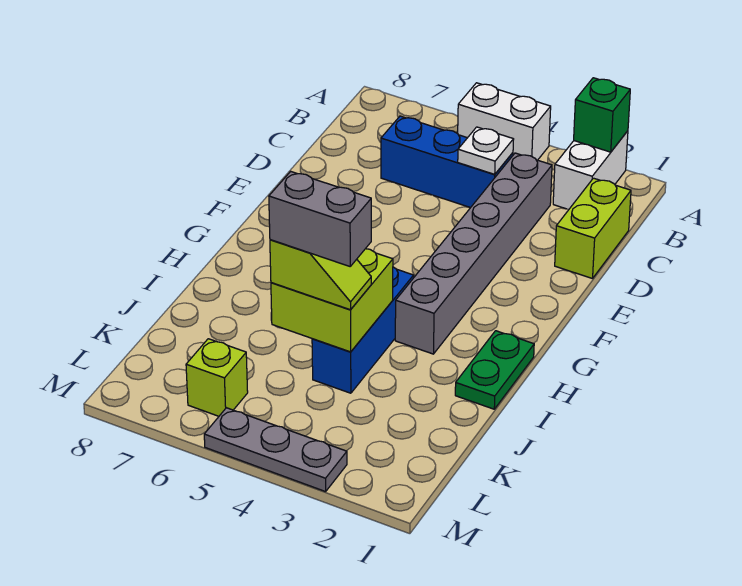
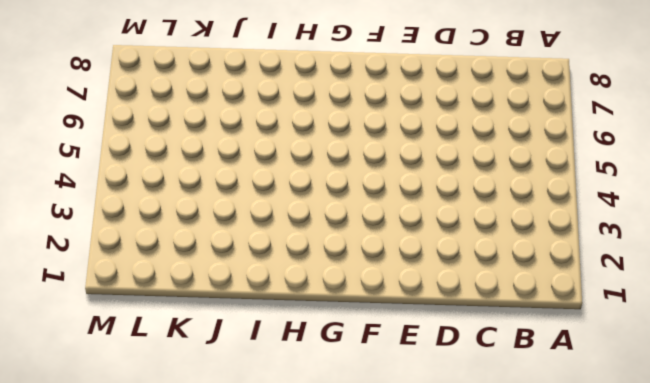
none -> white 1x2 brick [553,131,628,210]
none -> white 1x2 brick [458,83,551,160]
none -> lime 1x2 brick [555,178,631,279]

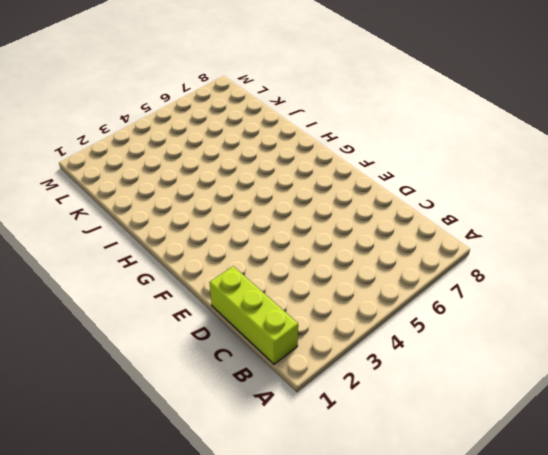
lime 1x3 brick [209,266,298,364] -> lime 1x2 brick [555,178,631,279]
none -> white 1x2 brick [553,131,628,210]
none -> white 1x2 brick [458,83,551,160]
none -> grey 1x6 brick [395,153,552,354]

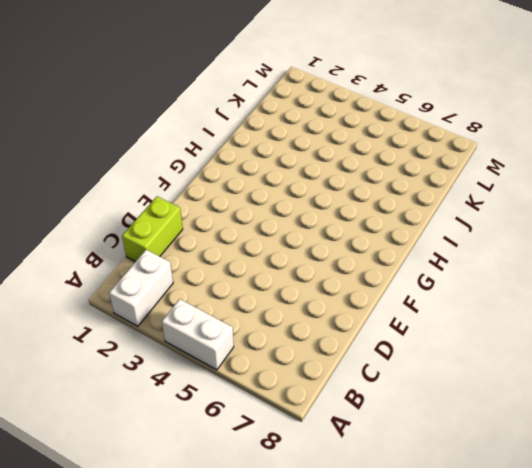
none -> grey 1x6 brick [395,153,552,354]
none -> blue 1x3 brick [381,116,513,208]
none -> green 1x2 plate [455,331,534,409]

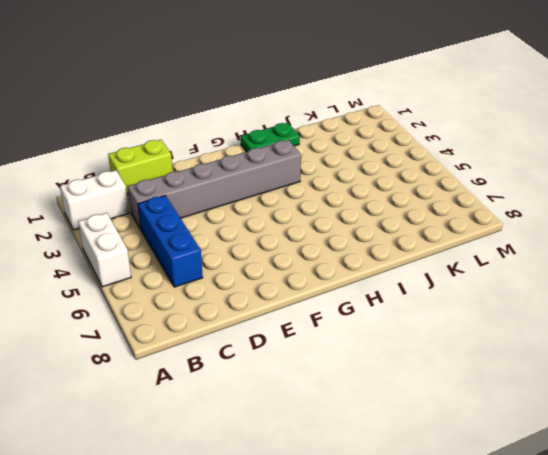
none -> blue 1x3 brick [312,267,414,393]
none -> lime 1x1 brick [186,339,248,416]
none -> grey 1x3 plate [204,408,347,492]

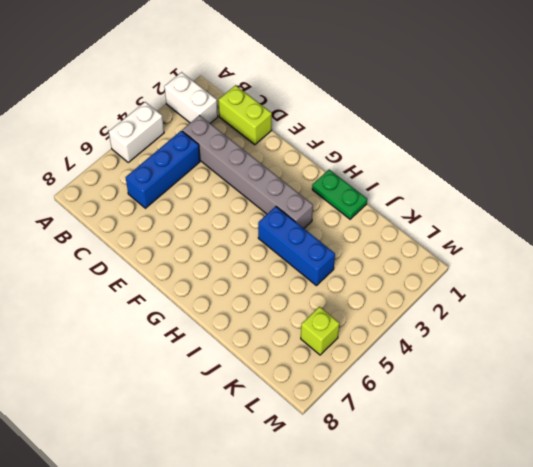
none -> grey 1x3 plate [204,408,347,492]
none -> green 1x1 brick [574,78,630,152]
none -> white 1x1 plate [458,127,514,174]

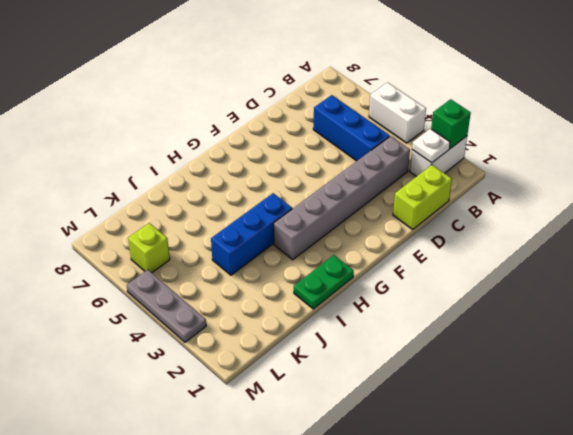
white 1x1 plate [412,129,450,163] -> white 1x1 plate moved to [458,127,514,174]
none -> lime 2x2 brick [271,249,393,352]
none -> lime 1x2 slope [270,240,371,310]
none -> grey 1x2 brick [269,171,371,266]

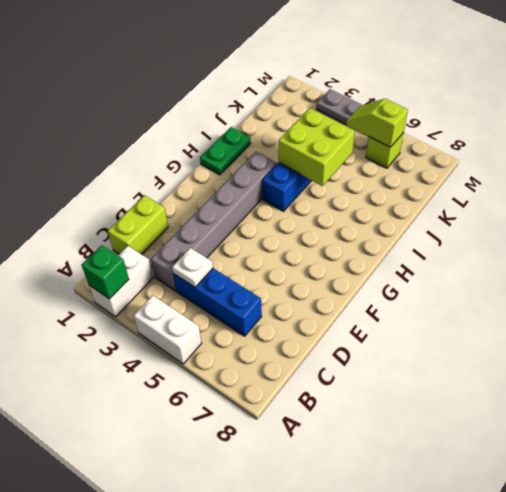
lime 1x2 slope [346,99,408,147] -> lime 1x2 slope moved to [270,240,371,310]
none -> grey 1x2 brick [269,171,371,266]

